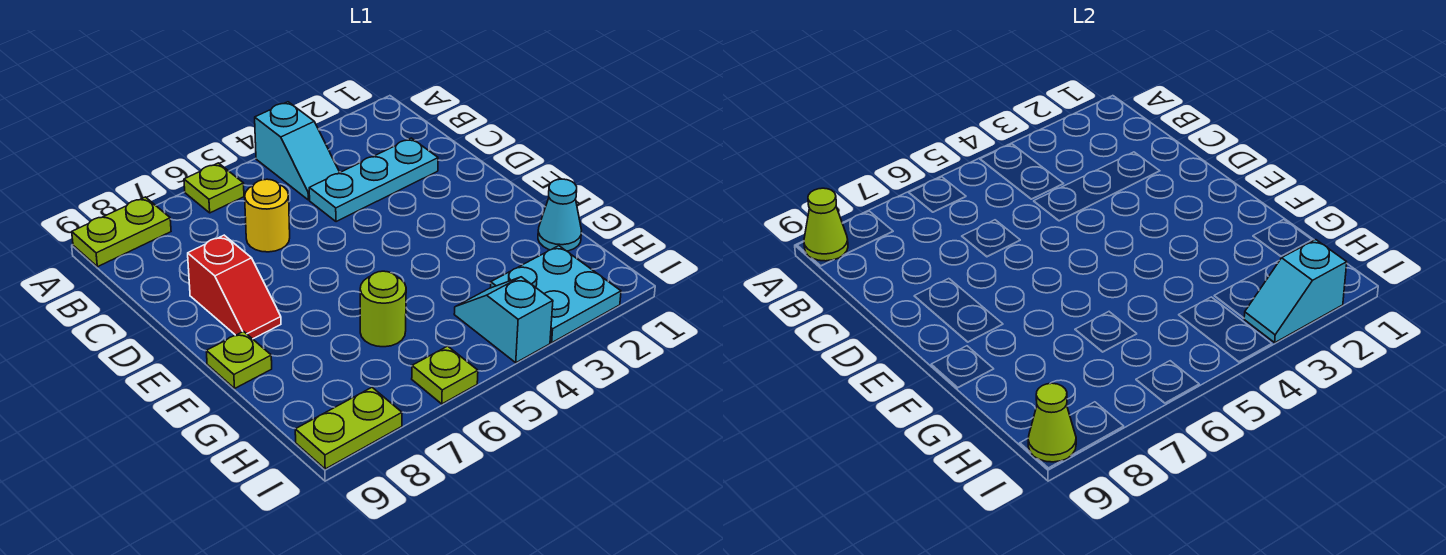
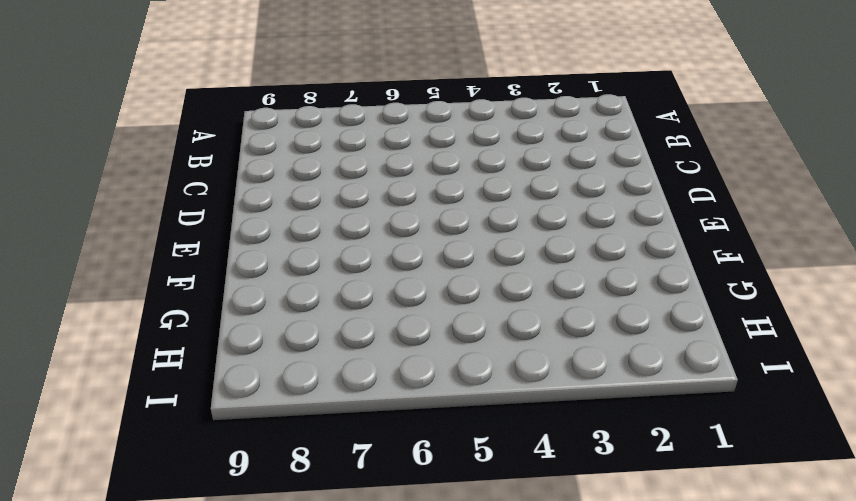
none -> cyan 1x2 slope [255,102,340,200]
none -> lime 1x1 plate [184,163,244,213]
none -> lime 1x2 plate [72,197,171,267]

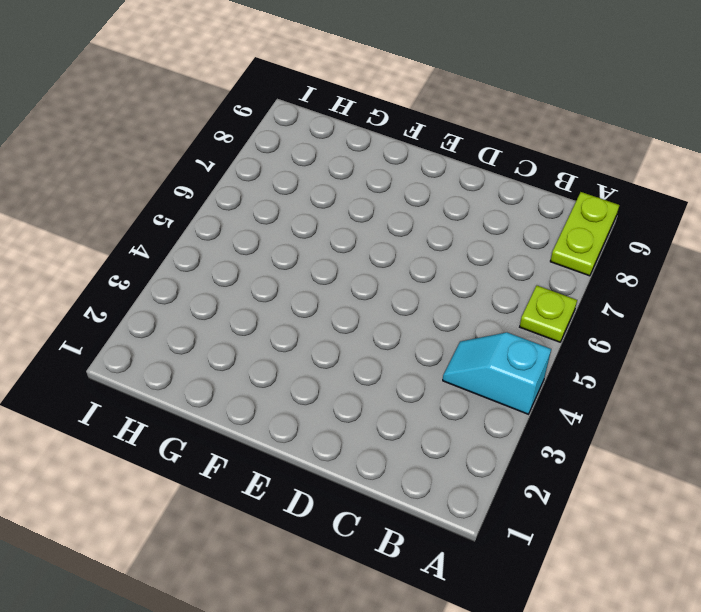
none -> cyan 1x3 plate [309,138,438,222]
none -> yellow 1x1 round brick [245,179,290,252]
none -> red 1x2 slope [188,235,281,339]

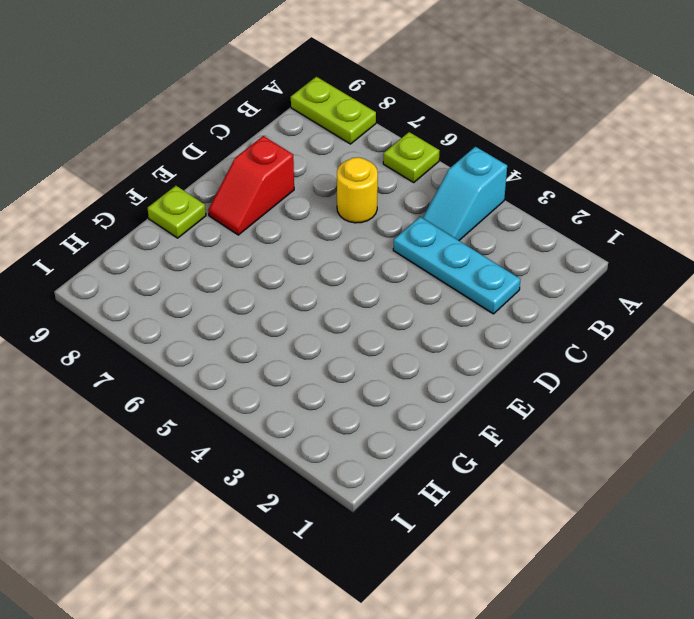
none -> cyan 1x1 cone [538,179,582,251]
none -> lime 1x1 round brick [360,271,406,347]
none -> cyan 2x2 plate [490,246,621,343]

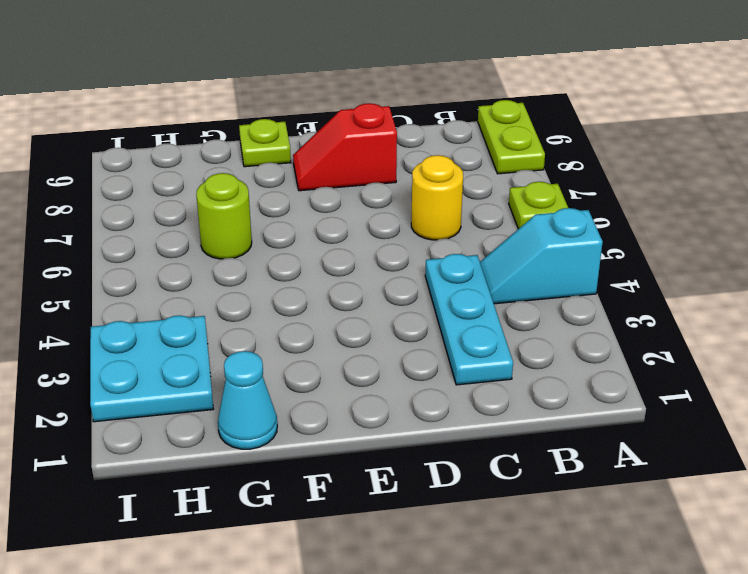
none -> cyan 1x2 slope [454,277,553,363]
none -> lime 1x1 plate [412,346,478,404]
none -> lime 1x2 plate [295,388,402,469]

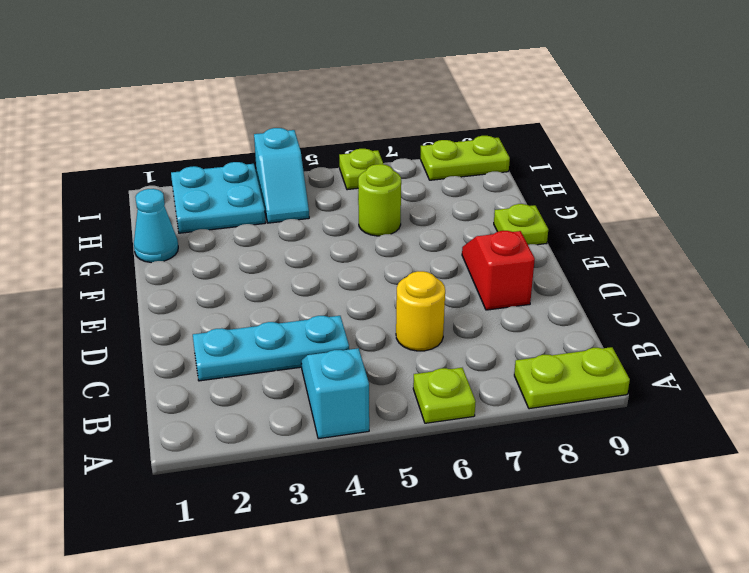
none -> lime 1x1 cone [804,188,848,261]
none -> cyan 1x2 slope [1244,240,1347,343]
none -> lime 1x1 cone [1028,383,1076,462]

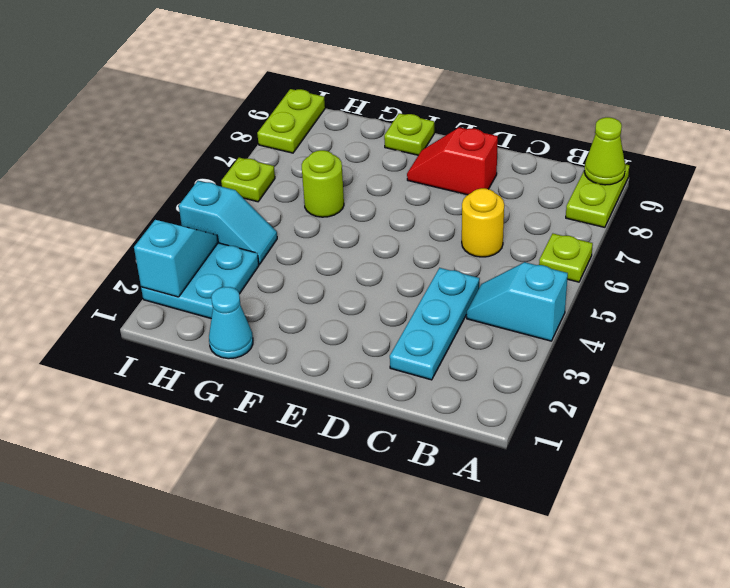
none -> lime 1x1 cone [1028,383,1076,462]

